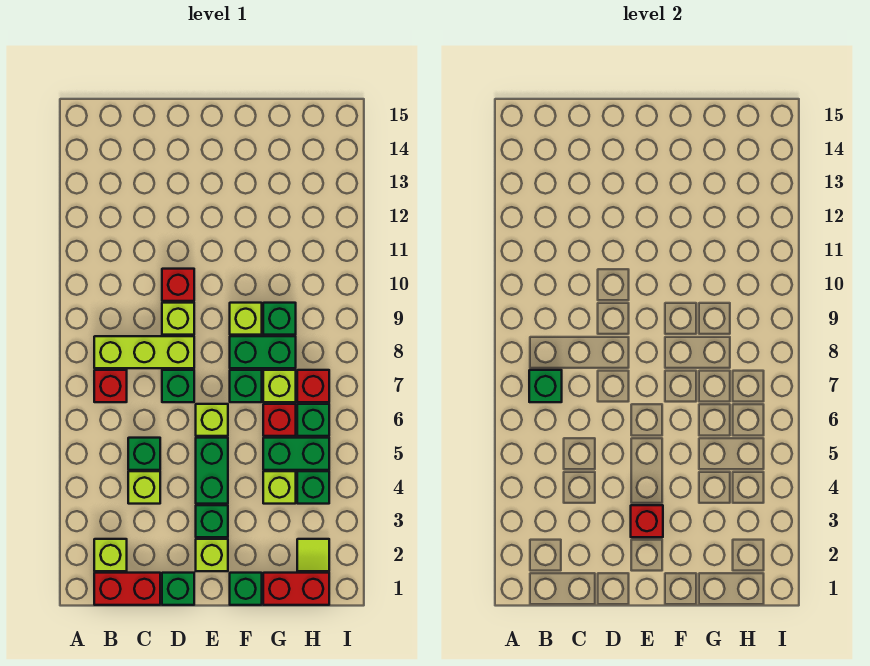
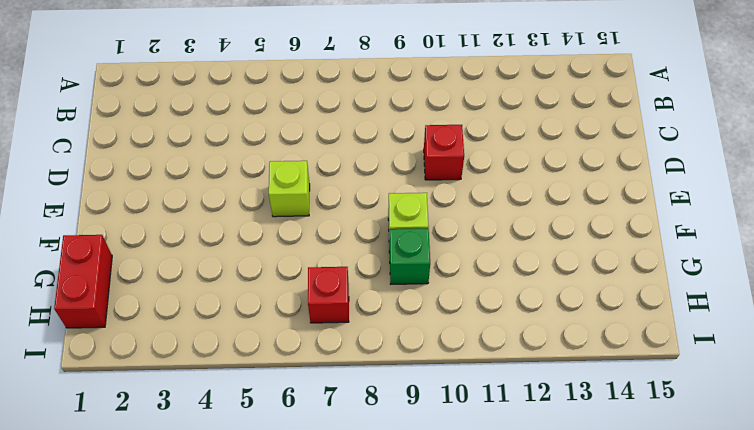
none -> red 1x2 brick [94,573,160,605]
none -> lime 1x1 brick [94,539,127,571]
none -> red 1x1 brick [94,370,127,402]
none -> lime 1x3 brick [94,336,194,368]

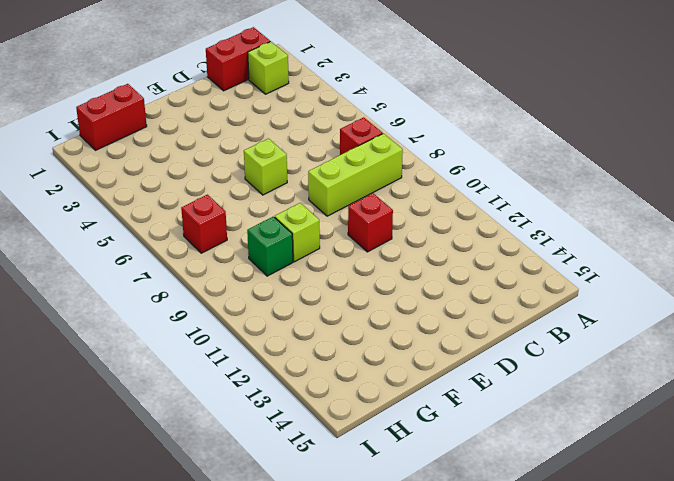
none -> lime 1x1 brick [128,471,160,504]
none -> green 1x1 brick [128,438,160,470]
none -> green 1x1 brick [162,573,194,605]
none -> green 1x1 brick [162,370,194,402]

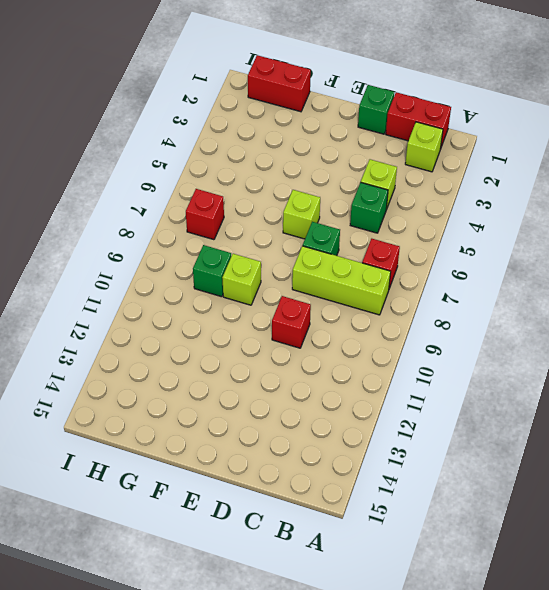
none -> lime 1x1 brick [162,303,194,335]
none -> lime 1x1 brick [196,539,228,571]
none -> green 1x1 brick [196,505,228,537]
none -> green 1x2 brick [196,438,228,504]

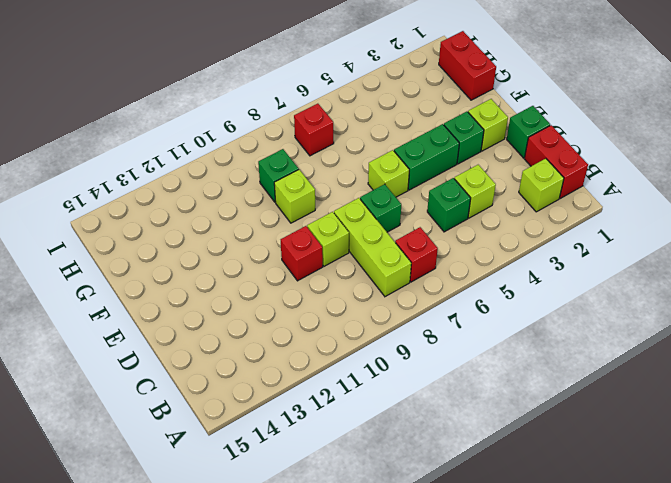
none -> green 1x1 brick [230,573,262,605]
none -> green 1x1 brick [230,370,262,402]
none -> green 1x2 brick [230,336,296,368]
none -> lime 1x1 brick [263,471,296,504]

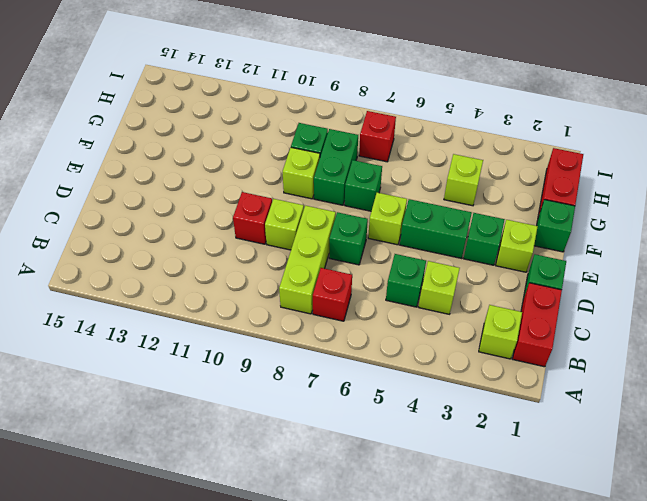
none -> green 1x2 brick [263,438,329,470]
none -> red 1x1 brick [263,404,296,436]
none -> lime 1x1 brick [263,370,296,402]
none -> lime 1x1 tile [297,539,329,571]

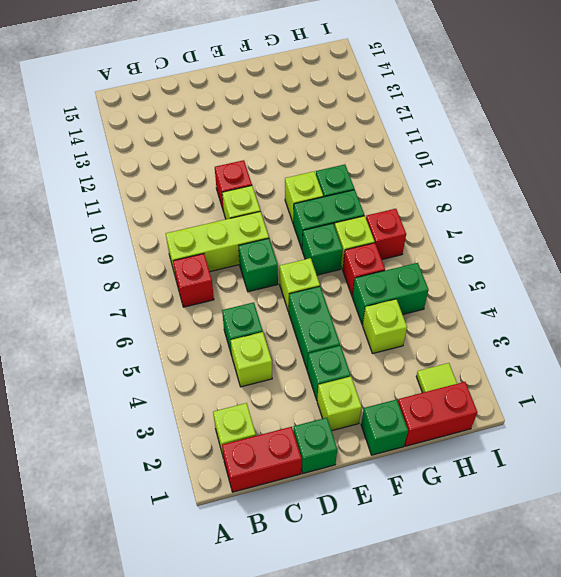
none -> green 1x1 brick [297,471,329,504]
none -> green 1x1 brick [297,404,329,436]
none -> green 1x1 brick [529,370,562,402]
none -> red 1x1 brick [631,505,663,537]

